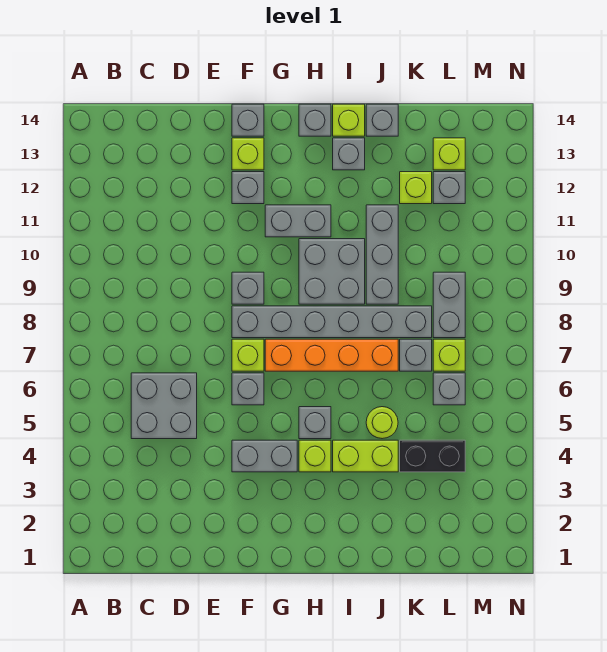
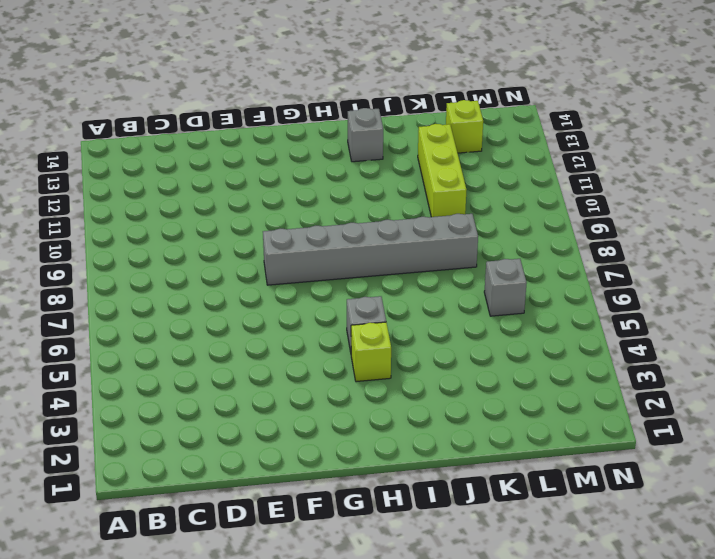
lime 1x3 brick [418,124,467,217] -> lime 1x1 brick [400,172,432,204]
none -> grey 2x2 brick [131,373,197,439]
none -> grey 1x2 brick [232,440,297,472]
none -> grey 1x1 brick [232,373,264,405]

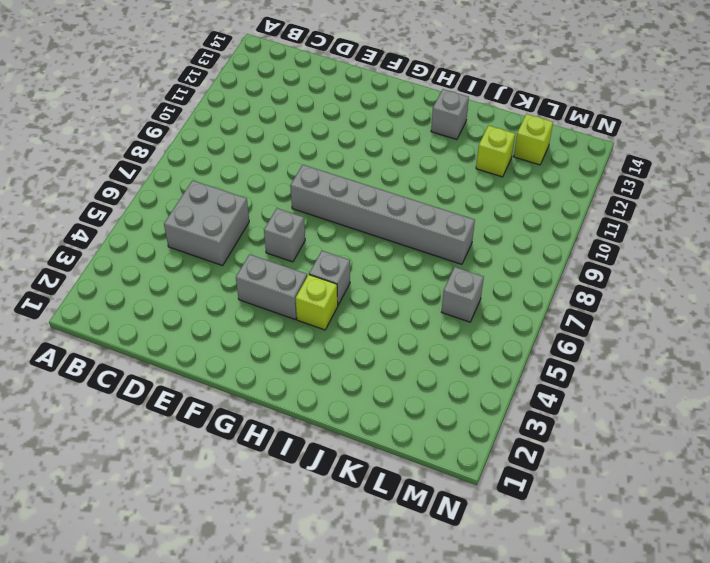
none -> lime 1x1 brick [232,339,264,371]
none -> grey 1x1 brick [232,272,264,304]
none -> grey 1x1 brick [232,172,264,204]

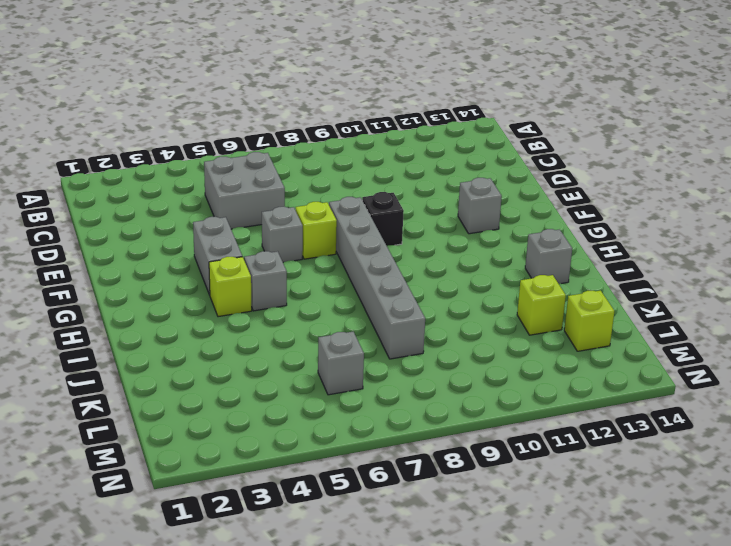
black 1x1 brick [362,192,404,246] -> grey 1x1 brick [232,272,264,304]
none -> lime 1x1 brick [232,138,264,170]
none -> grey 1x1 brick [232,104,264,136]
none -> orange 1x4 brick [265,339,398,371]

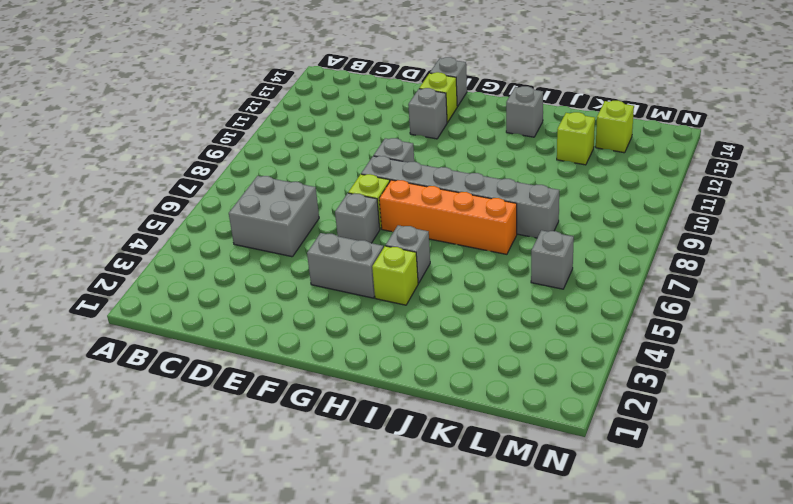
none -> grey 1x2 brick [265,205,331,237]
none -> grey 2x2 brick [299,239,365,304]
none -> grey 1x1 brick [299,104,331,136]

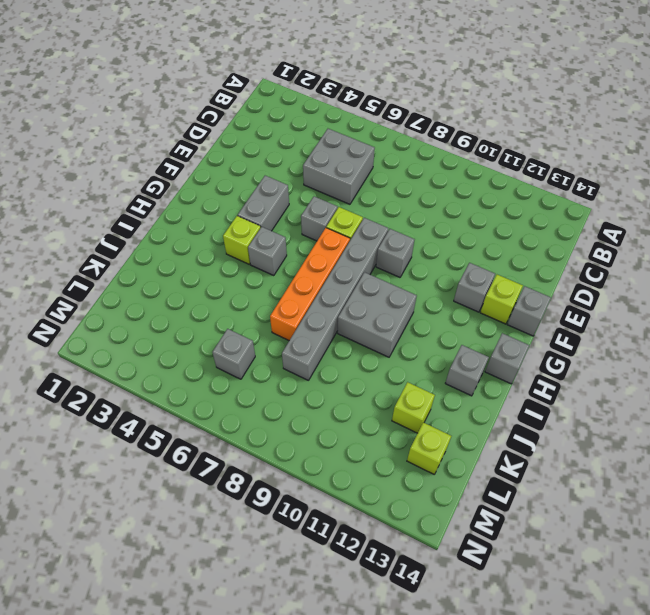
none -> grey 1x2 brick [265,205,331,237]
none -> lime 1x2 brick [333,440,398,472]
none -> lime 1x1 brick [333,104,365,136]

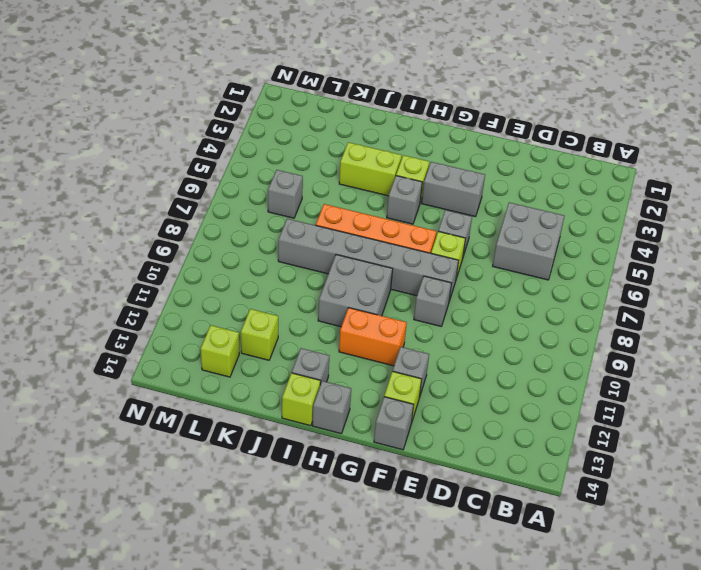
orange 1x2 brick [339,308,407,366] -> grey 1x2 brick [265,205,331,237]
none -> lime 1x1 round brick [366,407,398,439]
none -> grey 1x3 brick [366,205,398,304]
none -> grey 1x1 brick [366,104,398,136]

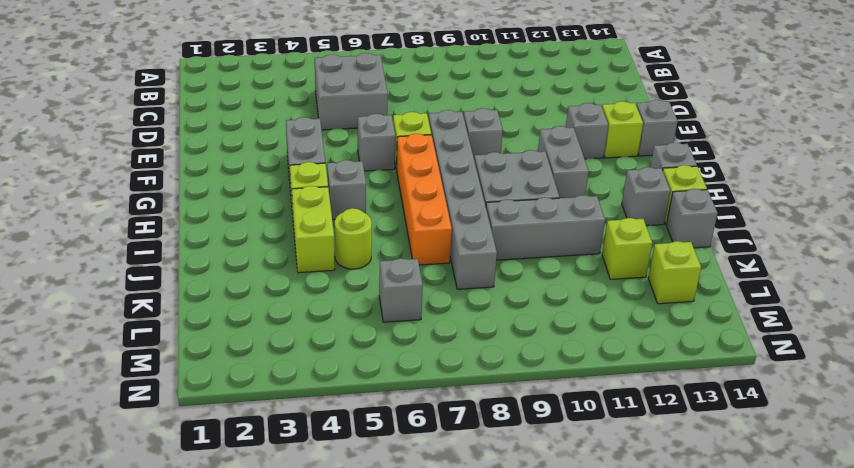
none -> black 1x2 brick [400,440,465,472]
none -> grey 1x1 brick [400,339,432,371]
none -> lime 1x1 brick [433,339,465,371]

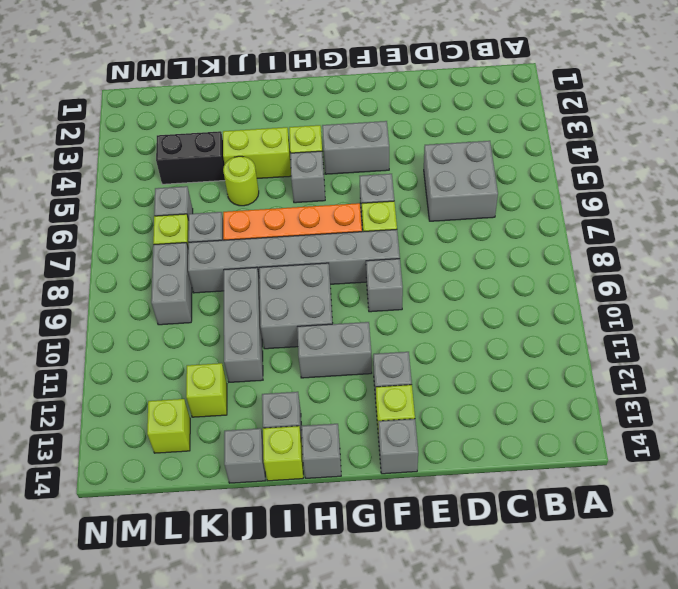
none -> grey 1x1 brick [433,172,465,204]

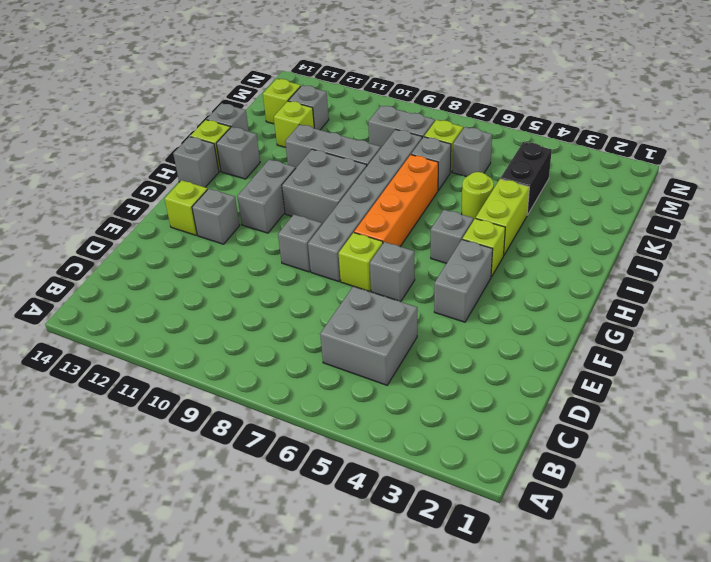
none -> grey 1x1 brick [232,104,264,136]

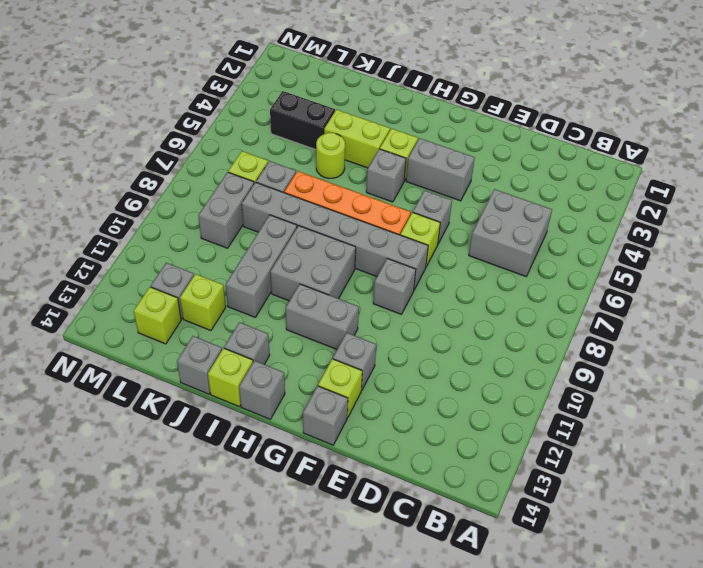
none -> grey 1x1 brick [433,373,465,405]

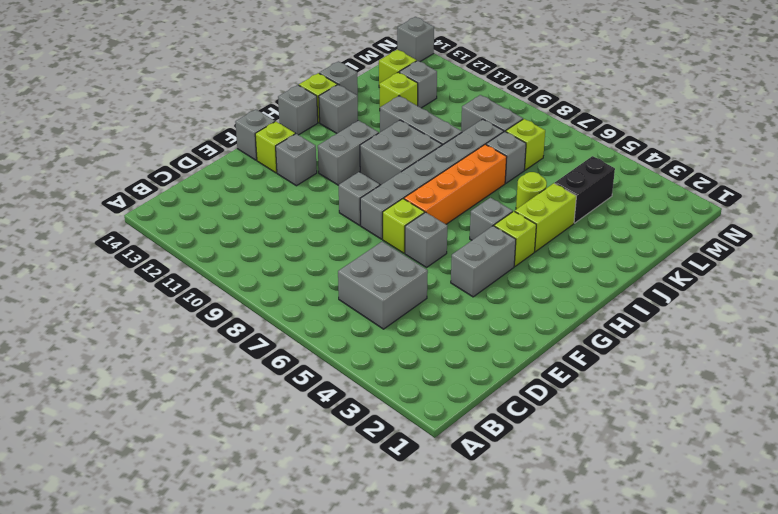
grey 1x1 brick [397,17,434,62] -> grey 1x1 brick moved to [433,373,465,405]

